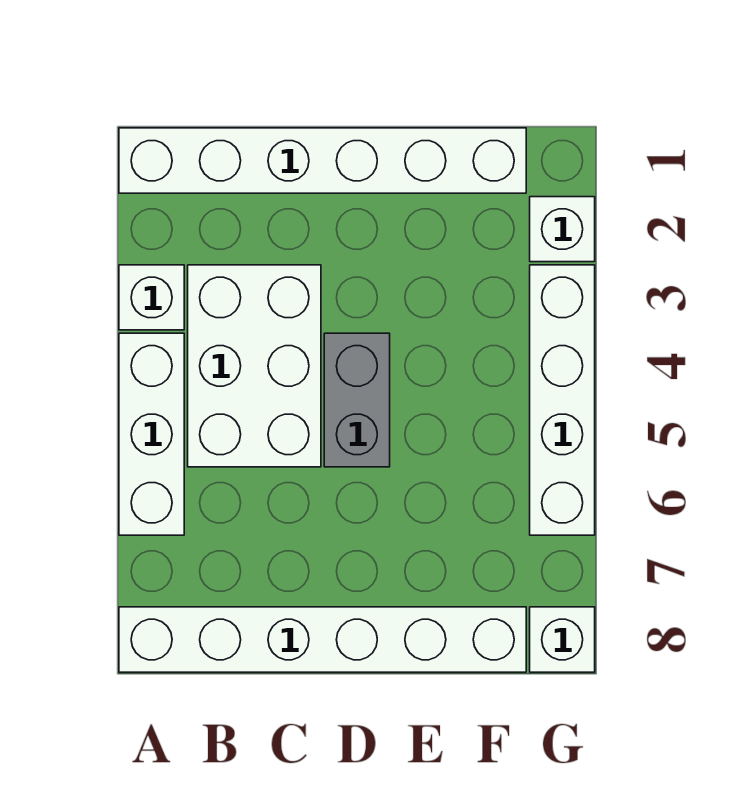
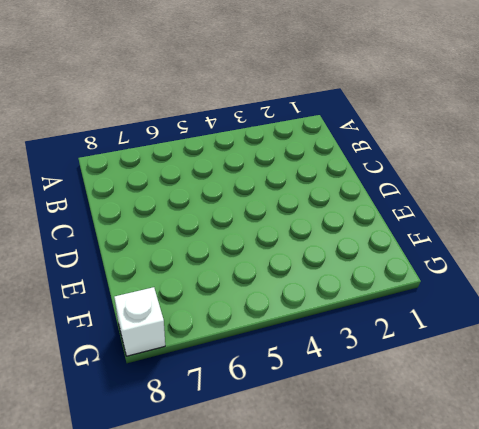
none -> white 1x6 brick [119,128,526,193]
none -> white 1x1 brick [119,265,184,330]

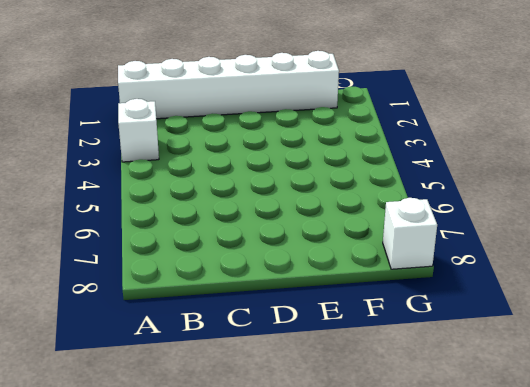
none -> white 1x3 brick [119,333,184,535]
none -> white 1x6 brick [119,607,526,672]

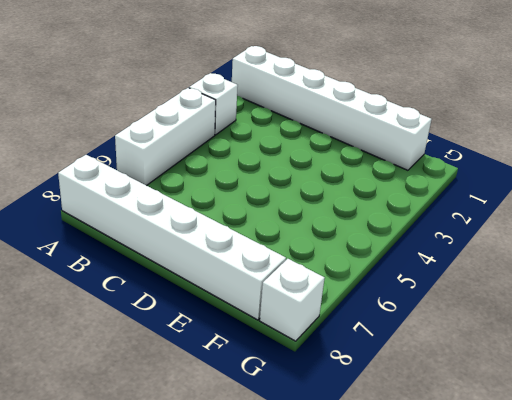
none -> white 2x3 brick [188,265,321,467]
none -> grey 1x2 brick [324,333,390,467]

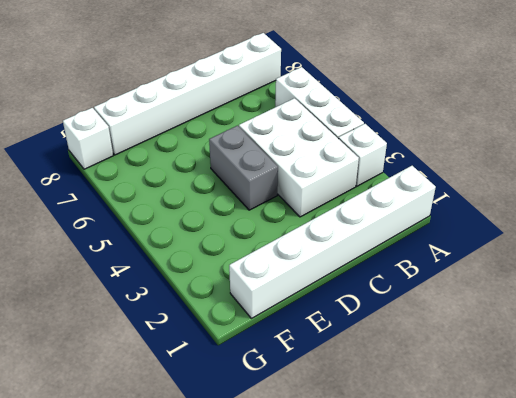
none -> white 1x1 brick [530,197,595,262]
none -> white 1x4 brick [530,265,595,535]

